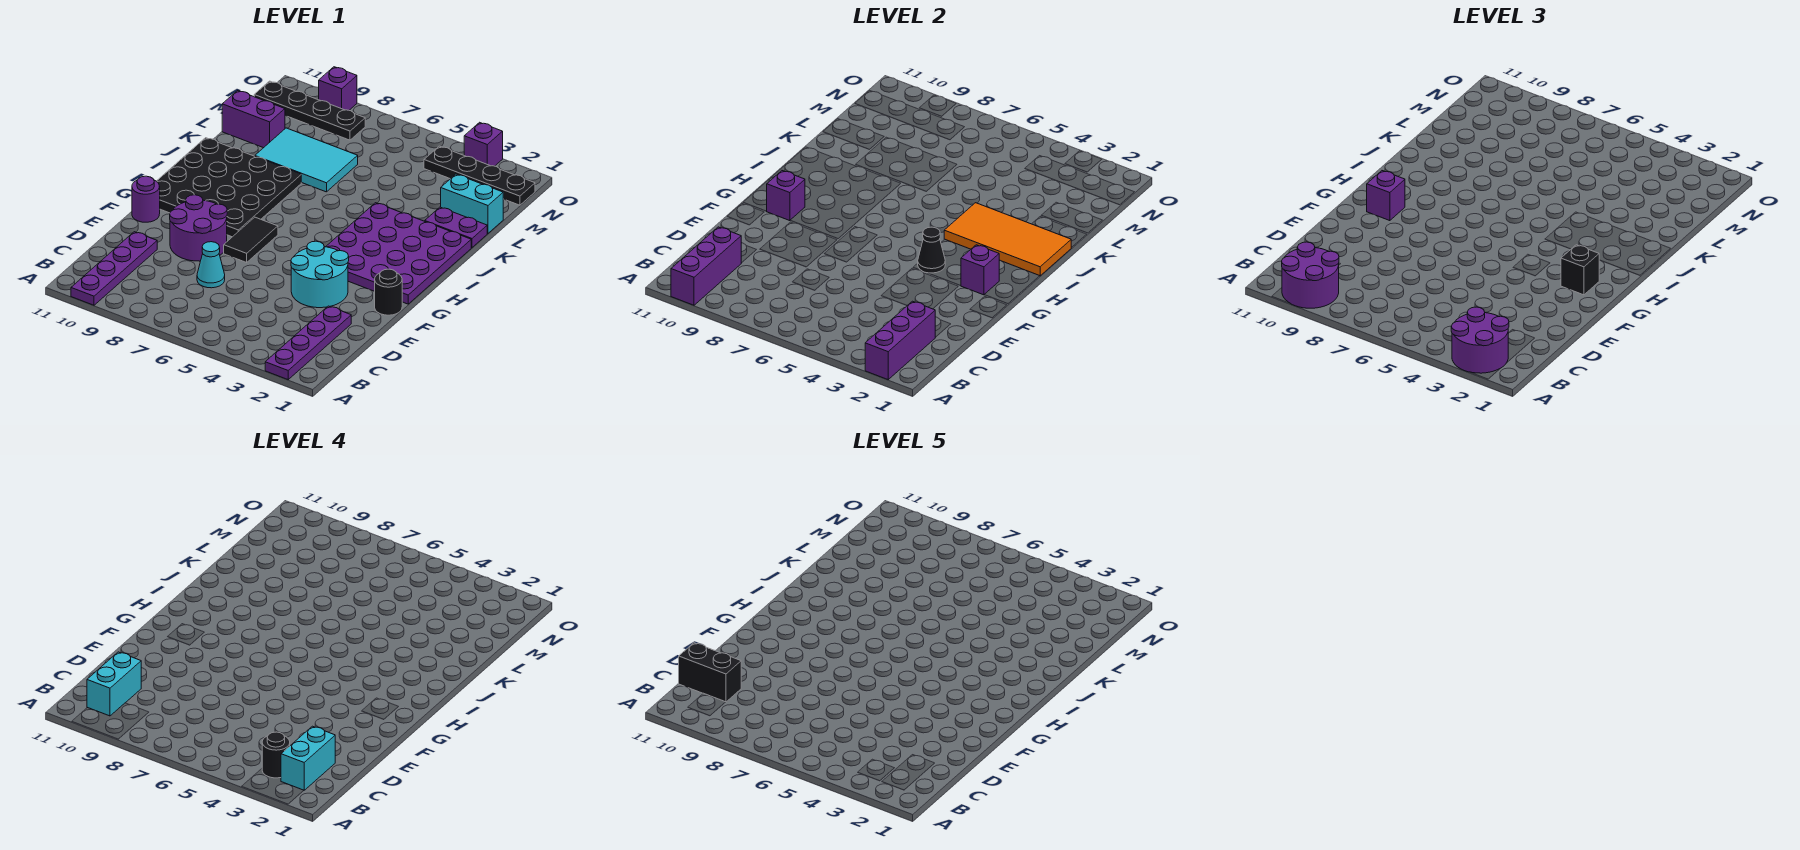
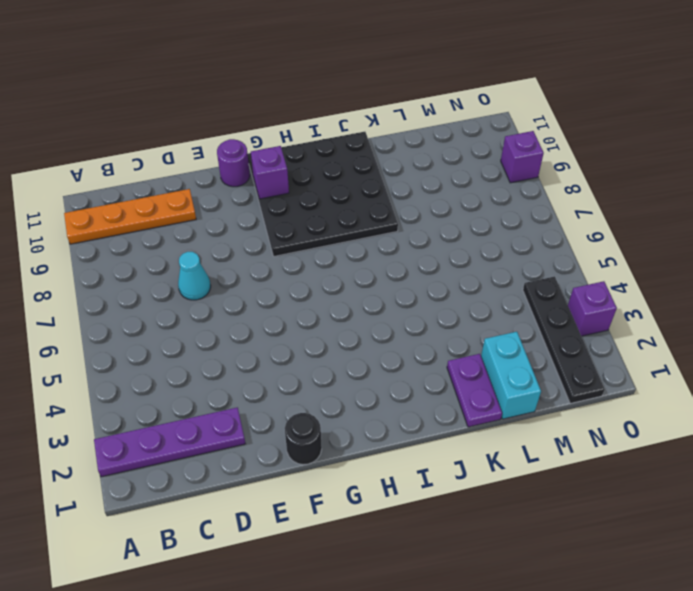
orange 1x4 plate [64,189,196,244] -> purple 1x4 plate [71,232,157,305]
none -> cyan 2x2 round brick [291,241,349,308]
none -> purple 2x2 round brick [170,195,227,261]
none -> black 1x2 tile [224,217,278,262]
none -> purple 4x4 plate [326,203,471,304]

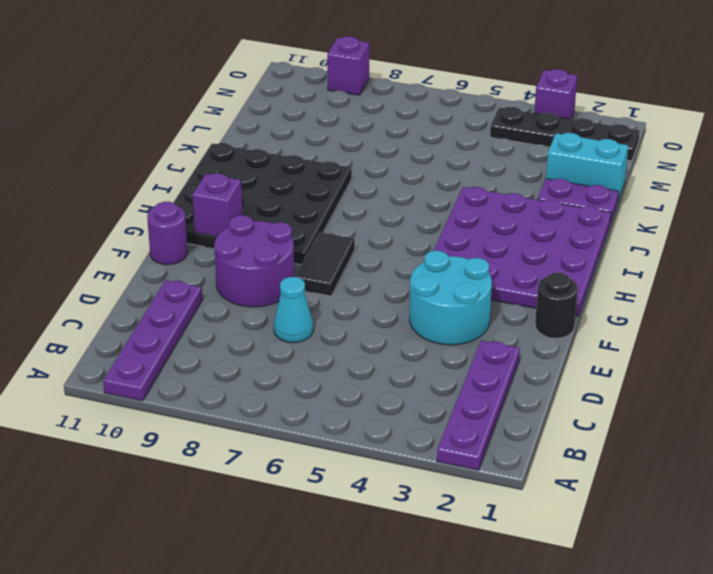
none -> cyan 2x3 tile [255,128,358,192]
none -> purple 1x2 brick [222,91,285,148]
none -> black 1x4 plate [254,81,365,140]
none -> purple 1x3 brick [865,301,935,379]

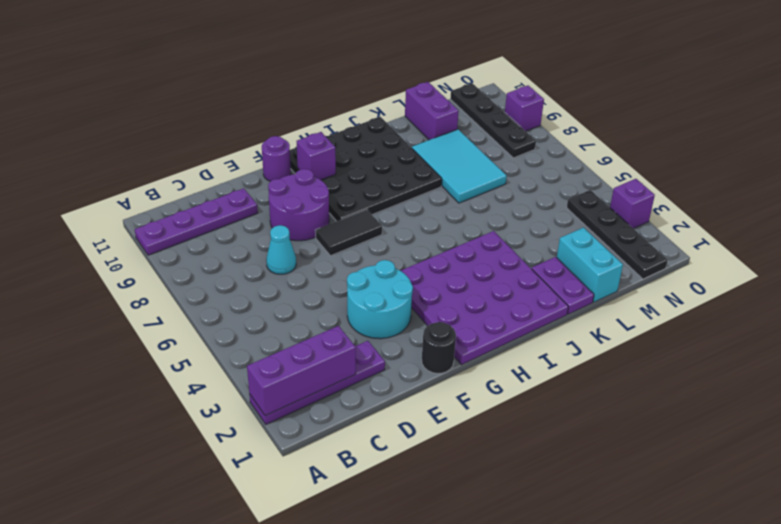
none -> purple 1x3 brick [671,227,741,305]
none -> purple 1x1 brick [961,245,1000,295]
none -> black 1x1 cone [918,227,945,273]
none -> orange 2x4 tile [944,203,1071,276]

